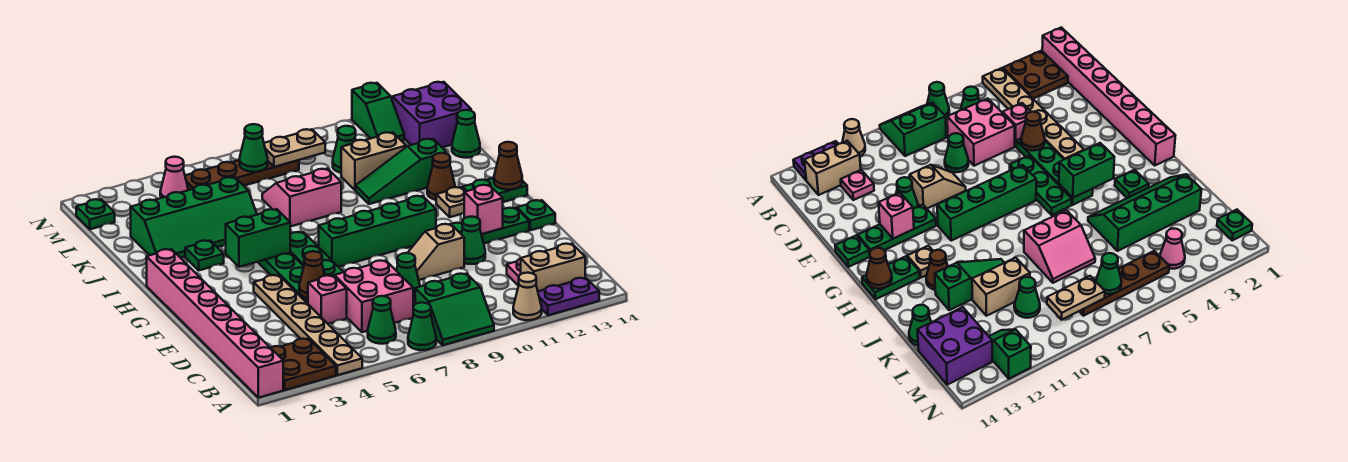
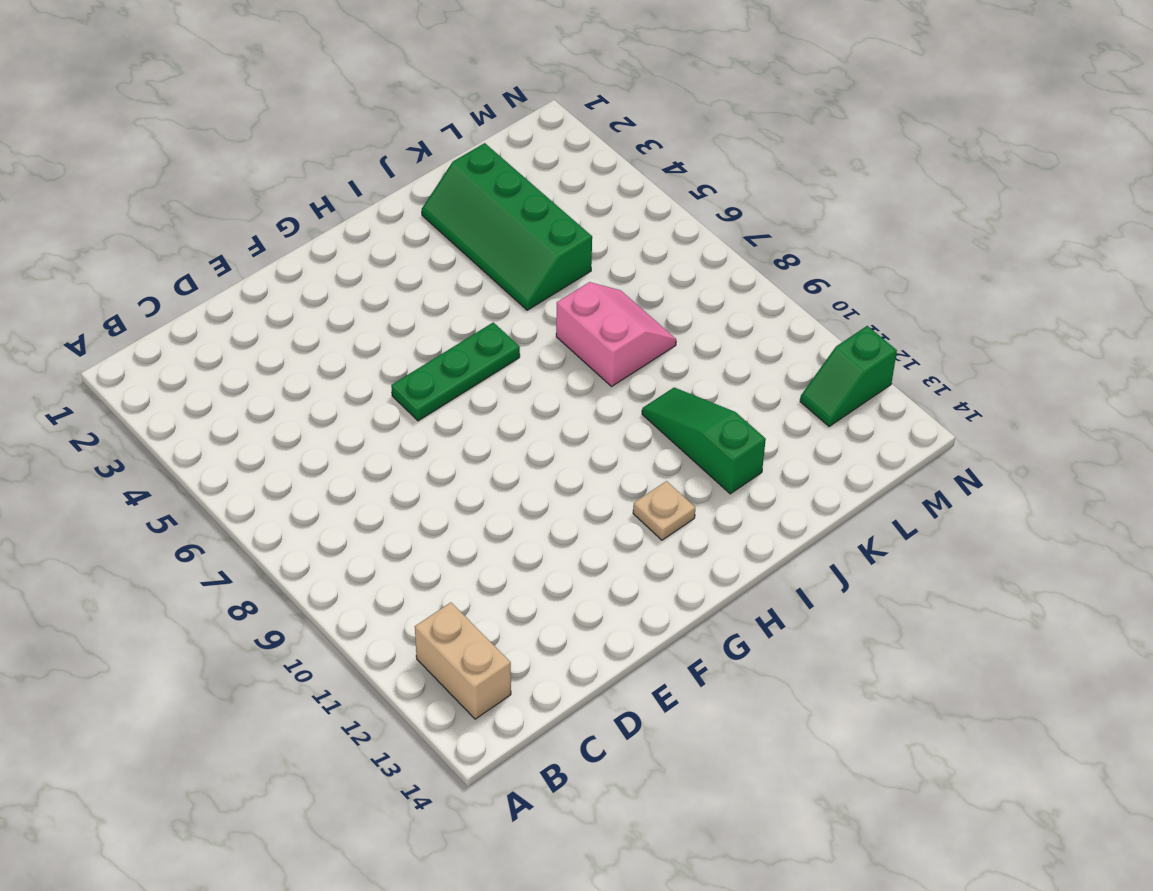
none -> pink 1x8 brick [147,249,283,398]
none -> brown 2x2 plate [271,339,336,390]
none -> tan 1x6 plate [254,275,362,375]
none -> green 1x1 cone [408,303,436,350]

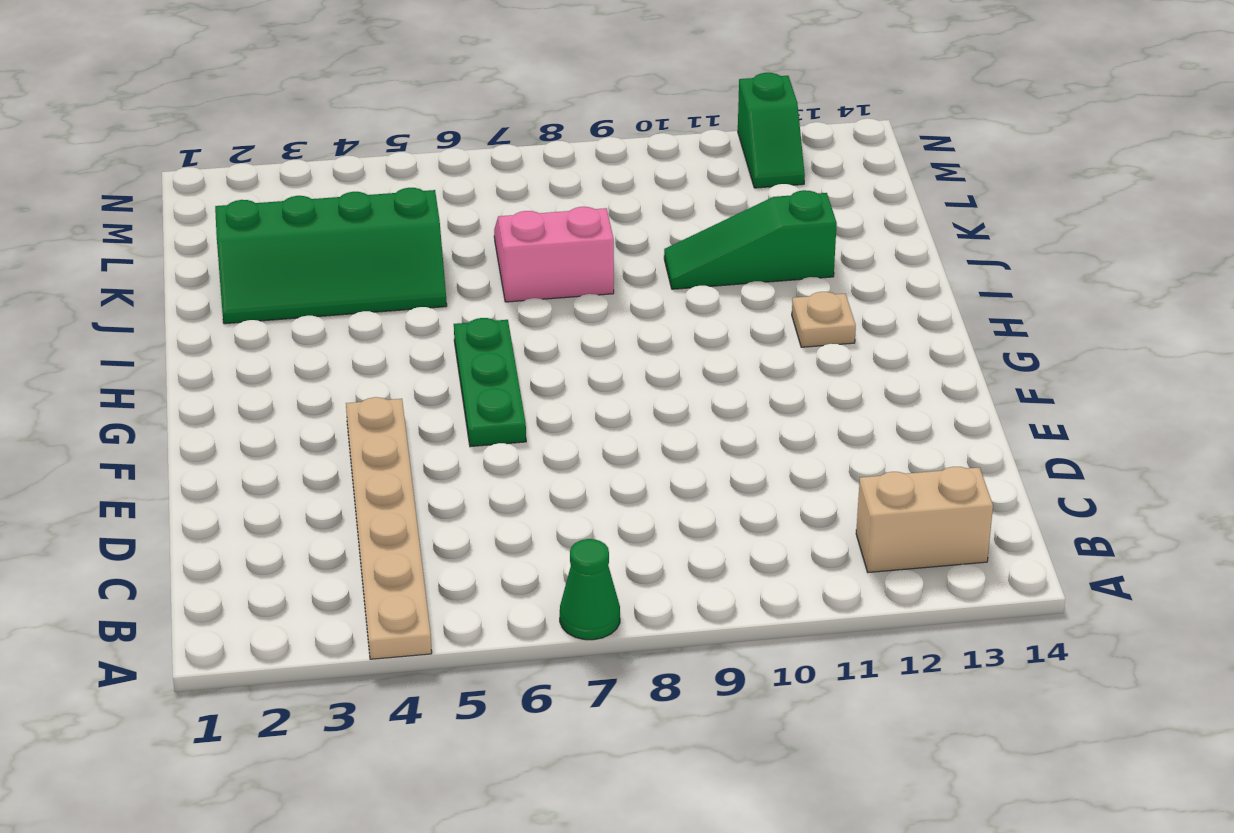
none -> pink 1x8 brick [147,249,283,398]
none -> brown 2x2 plate [271,339,336,390]
none -> green 2x2 slope [415,274,494,345]
none -> tan 1x1 cone [513,273,542,320]

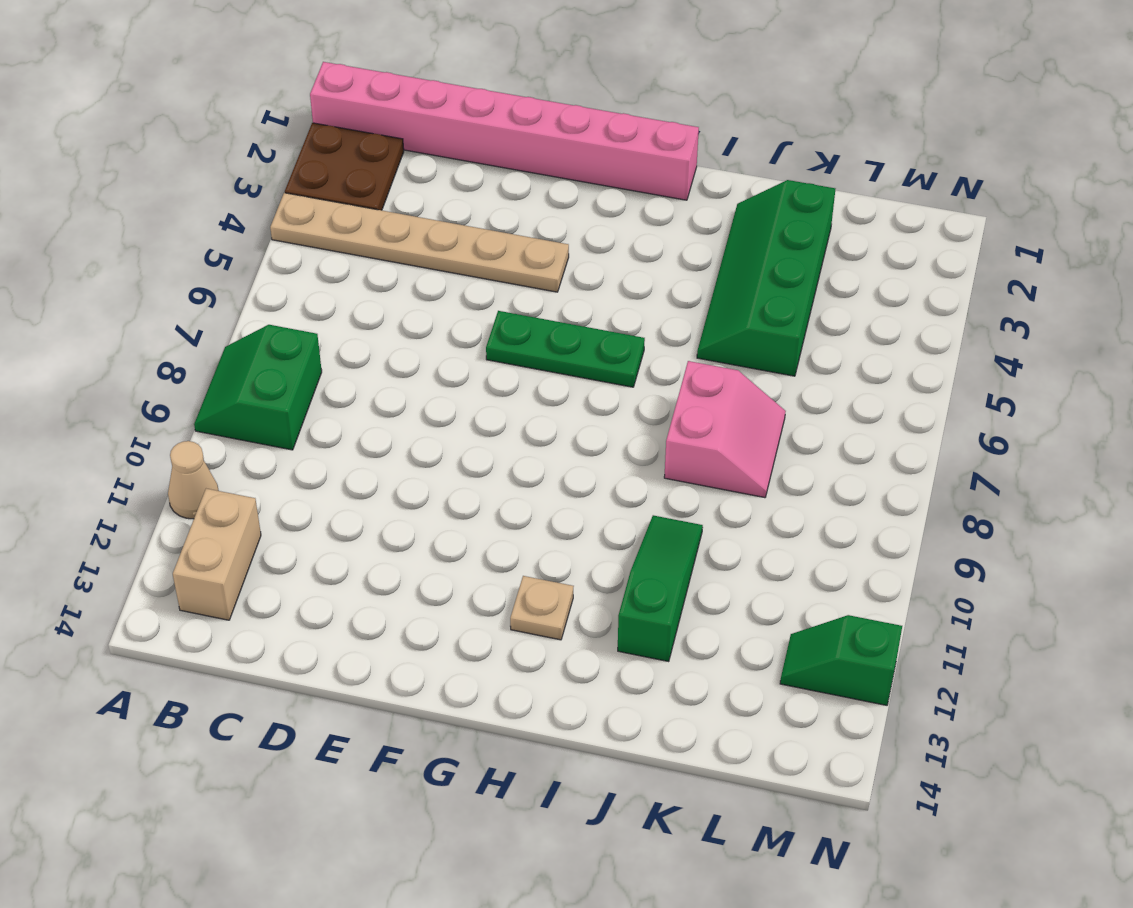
none -> green 1x1 cone [408,303,436,350]
none -> purple 1x2 plate [538,278,599,315]
none -> green 1x1 cone [368,296,396,344]
none -> pink 2x2 brick [334,260,413,332]

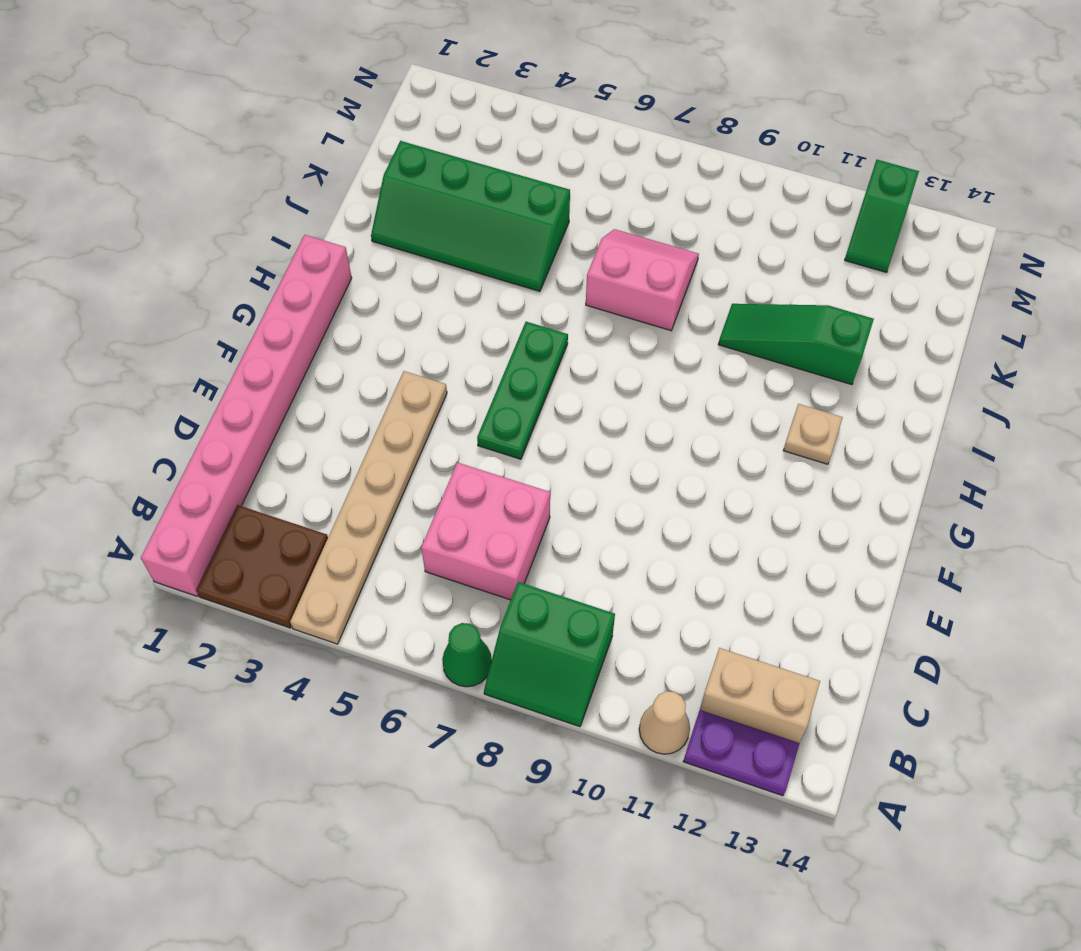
none -> green 1x1 cone [368,296,396,344]
none -> pink 1x1 plate [507,258,521,286]
none -> pink 1x1 brick [308,275,347,324]
none -> green 1x1 cone [396,253,420,299]

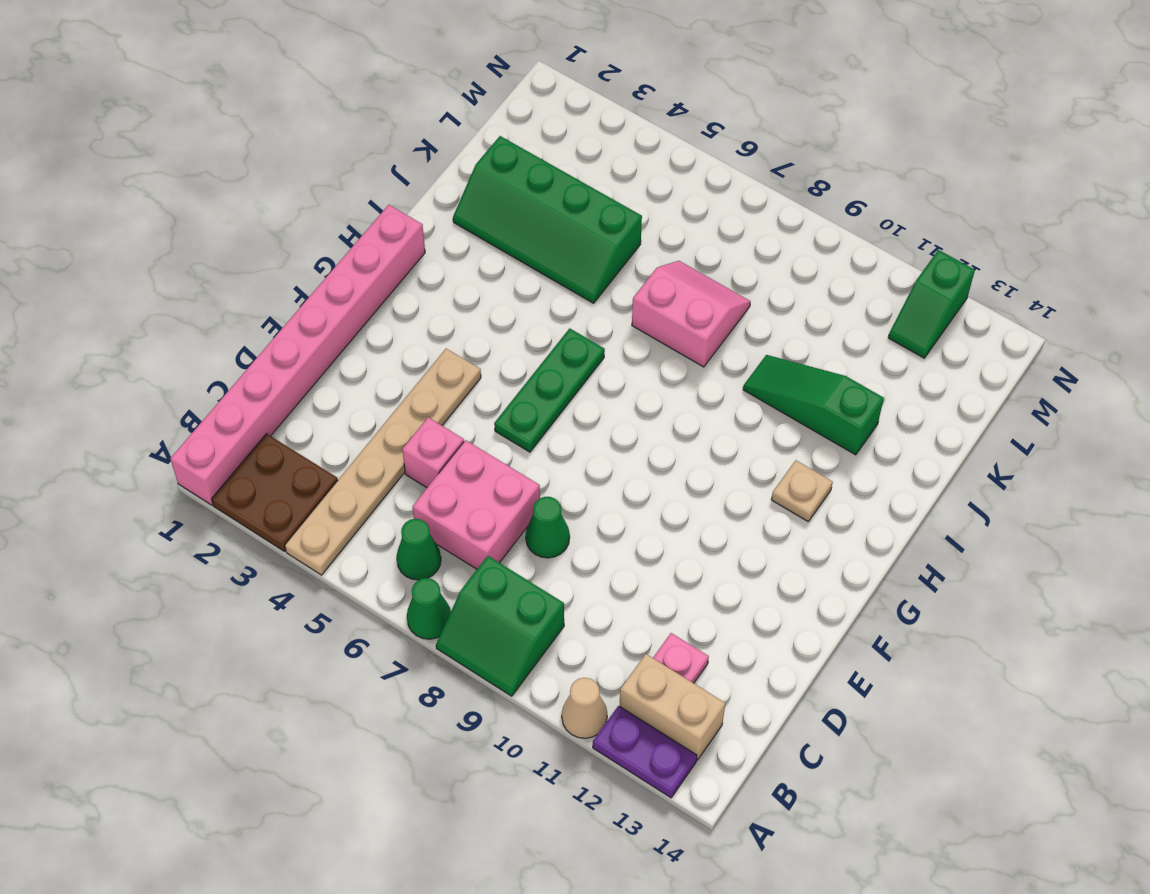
none -> green 1x4 plate [258,253,308,304]
none -> tan 1x2 slope [408,224,464,280]
none -> green 1x1 cone [461,217,485,264]
none -> green 1x3 plate [451,208,529,243]

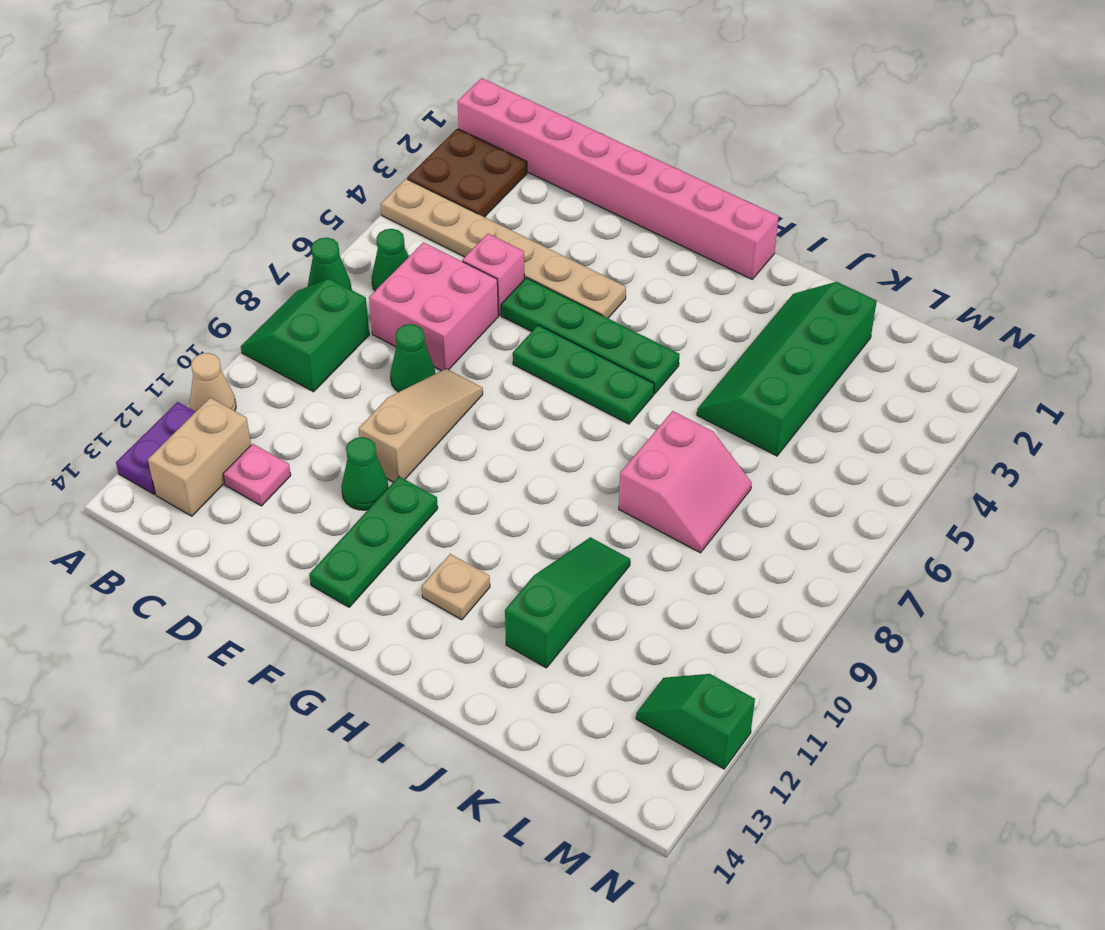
tan 1x3 slope [359,369,483,482] -> tan 1x2 slope [408,224,464,280]
none -> green 1x1 plate [517,200,555,230]
none -> green 1x4 brick [319,196,436,267]
none -> green 1x2 plate [463,178,527,202]
none -> green 1x1 plate [185,241,224,270]

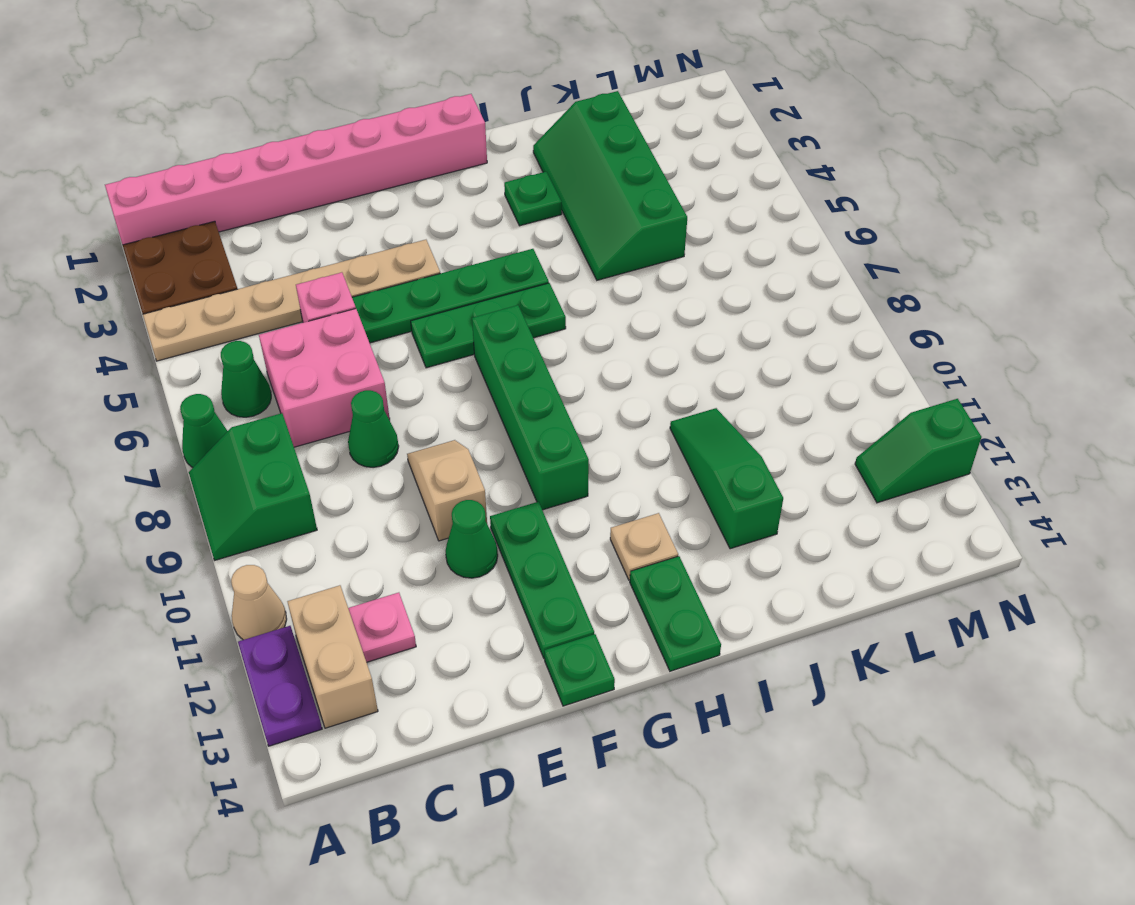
none -> brown 1x1 cone [427,153,455,200]
none -> pink 2x2 slope [262,168,341,227]
none -> tan 1x2 brick [341,132,406,190]
none -> green 1x1 cone [452,110,480,158]

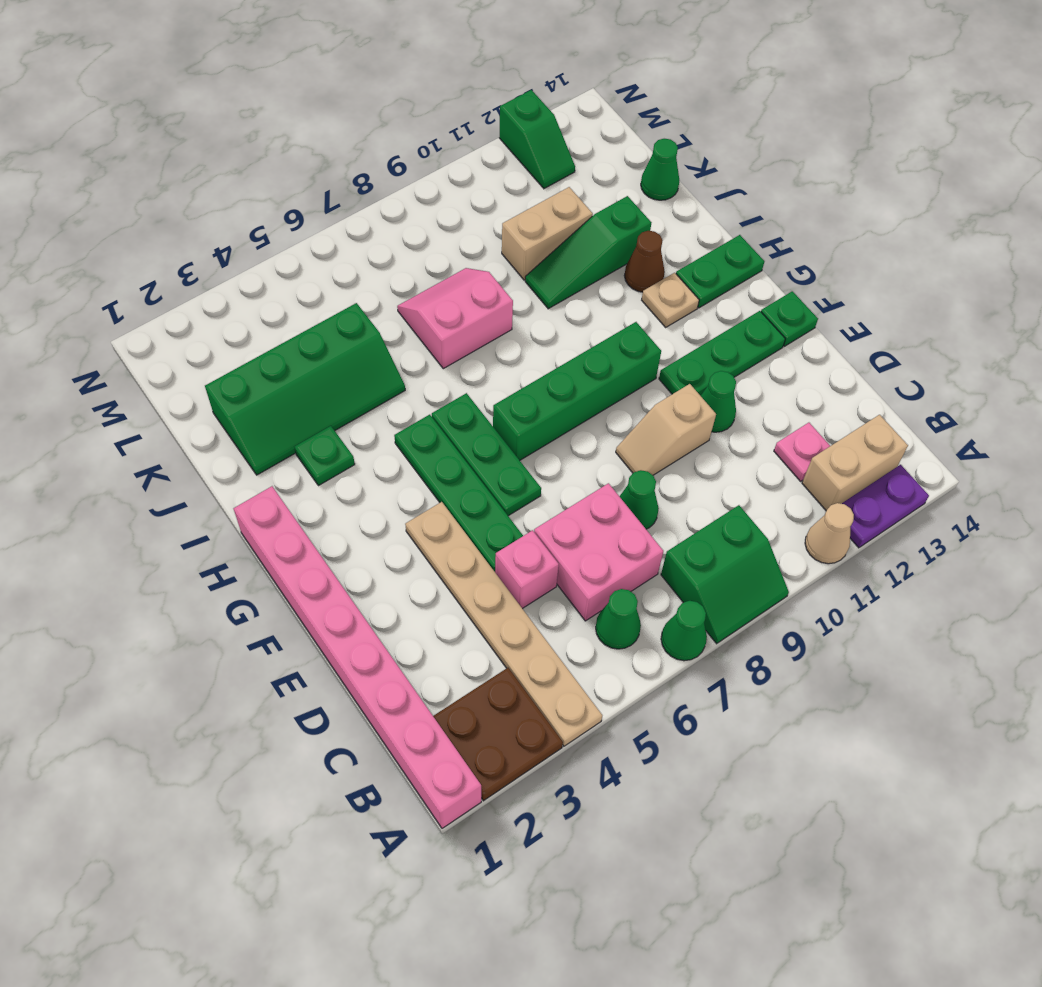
none -> green 1x1 cone [333,126,356,173]
none -> purple 2x2 brick [392,82,471,147]
none -> green 1x1 plate [76,199,115,229]
none -> pink 1x1 cone [160,157,188,198]

